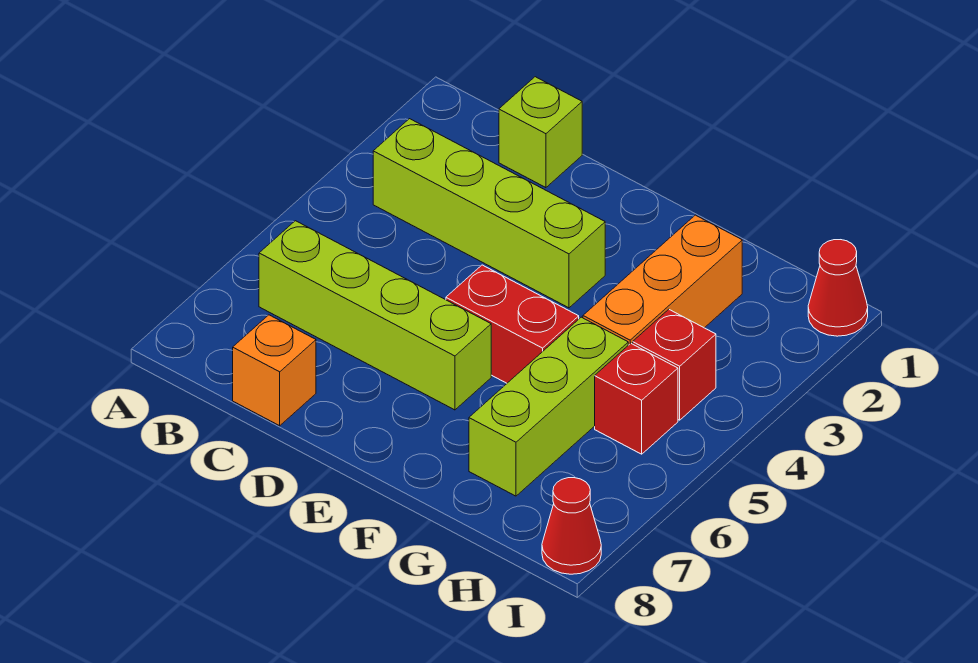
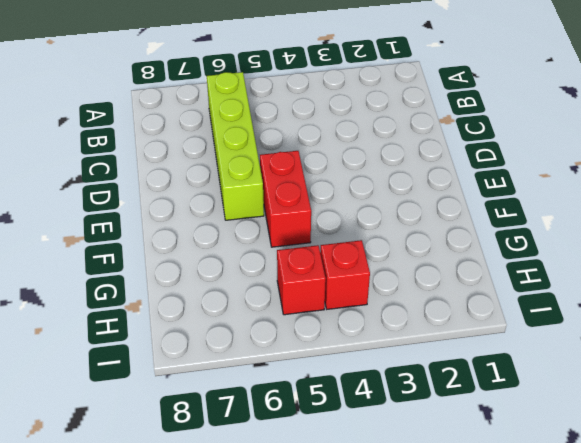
none -> lime 1x4 brick [373,119,605,308]
none -> lime 1x1 brick [499,77,582,188]

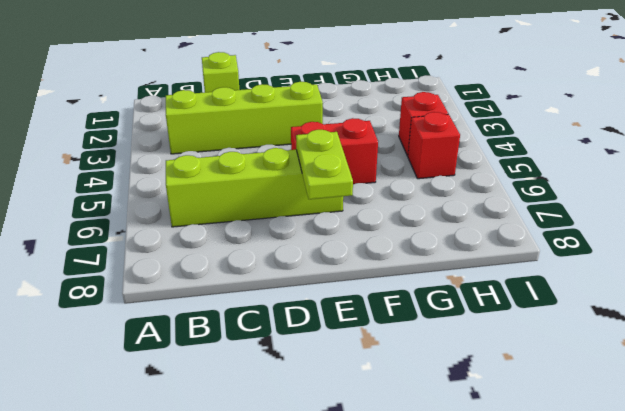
lime 1x2 plate [296,130,353,199] -> none
none -> orange 1x1 brick [233,315,316,426]
none -> orange 1x3 brick [583,215,742,345]

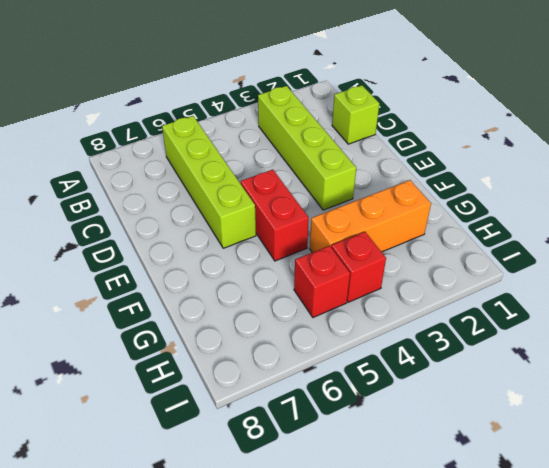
none -> orange 1x1 brick [233,315,316,426]
none -> lime 1x3 brick [469,317,628,496]

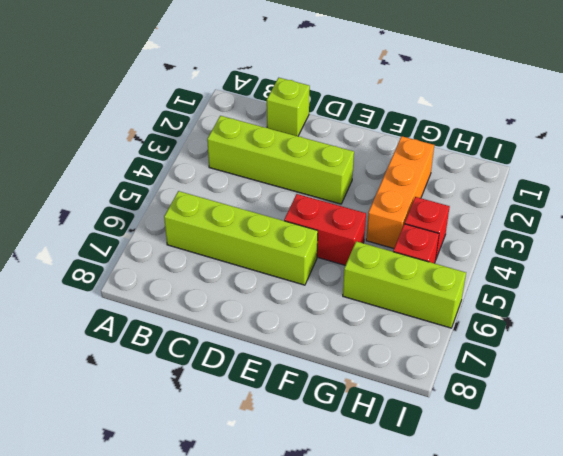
lime 1x3 brick [343,241,466,328] -> lime 1x3 brick turned to [469,317,628,496]
none -> orange 1x1 brick [233,315,316,426]
none -> red 1x1 cone [808,240,868,336]

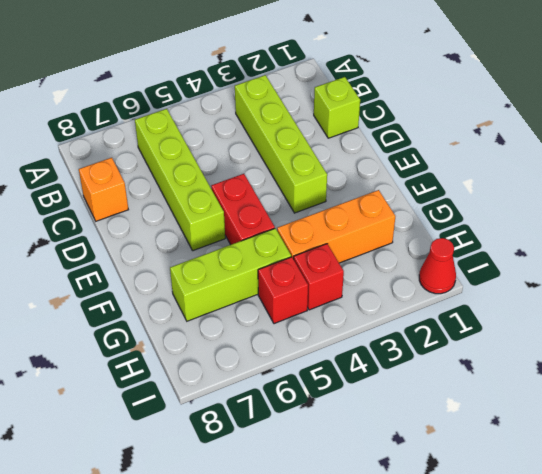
none -> red 1x1 cone [542,478,601,574]

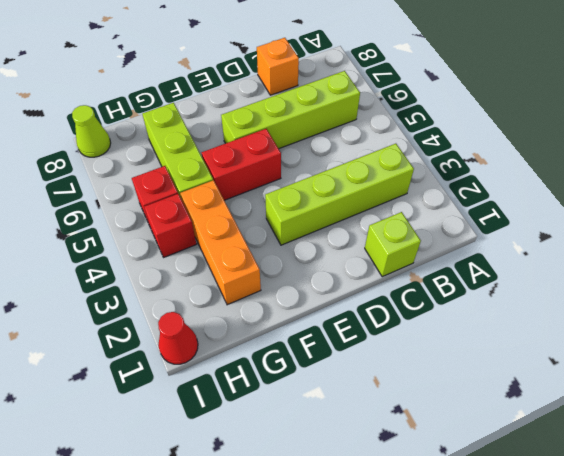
lime 1x1 cone [72,105,111,157] -> red 1x1 cone [542,478,601,574]

